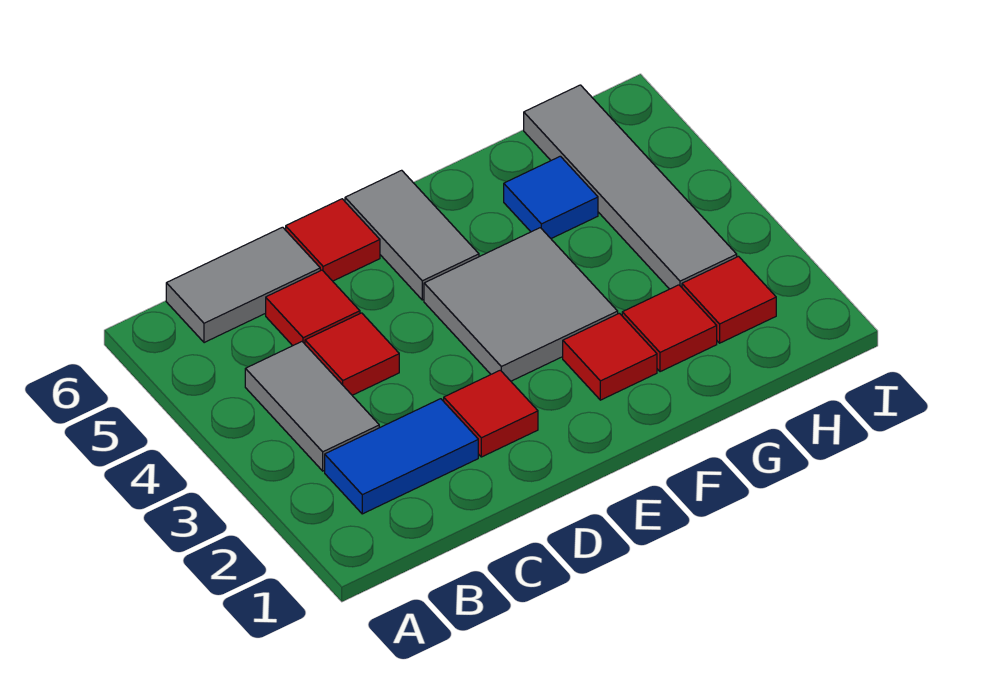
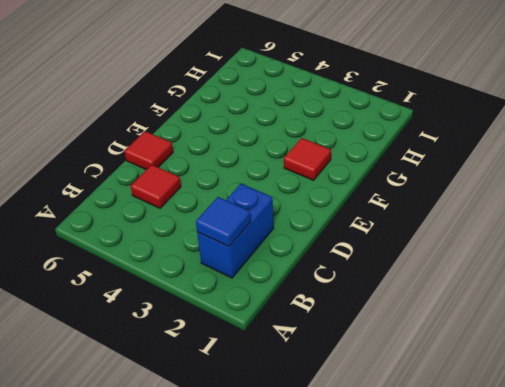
blue 1x2 brick [197,184,274,278] -> blue 1x2 tile [325,399,478,514]
blue 1x1 tile [196,197,251,247] -> blue 1x1 tile moved to [504,156,598,238]
none -> grey 1x2 tile [245,342,379,471]
none -> grey 1x2 tile [166,227,320,343]
none -> red 1x1 tile [305,313,399,395]

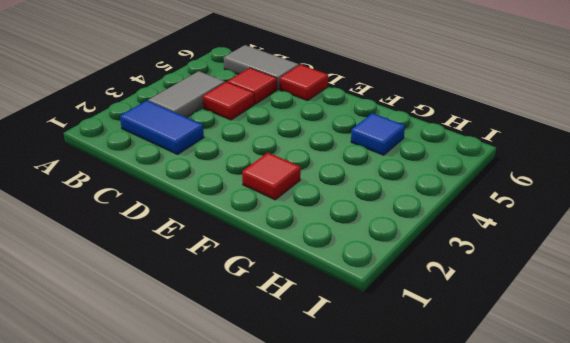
none -> red 1x1 tile [444,370,538,457]
none -> grey 2x2 tile [424,228,618,381]
none -> grey 1x2 tile [345,170,479,300]

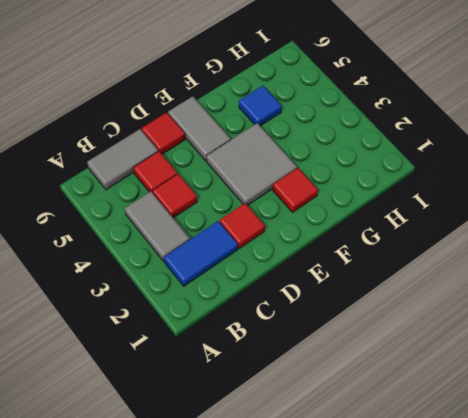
none -> red 1x1 tile [622,285,717,372]
none -> red 1x1 tile [682,256,776,343]
none -> grey 1x4 tile [524,85,737,289]

